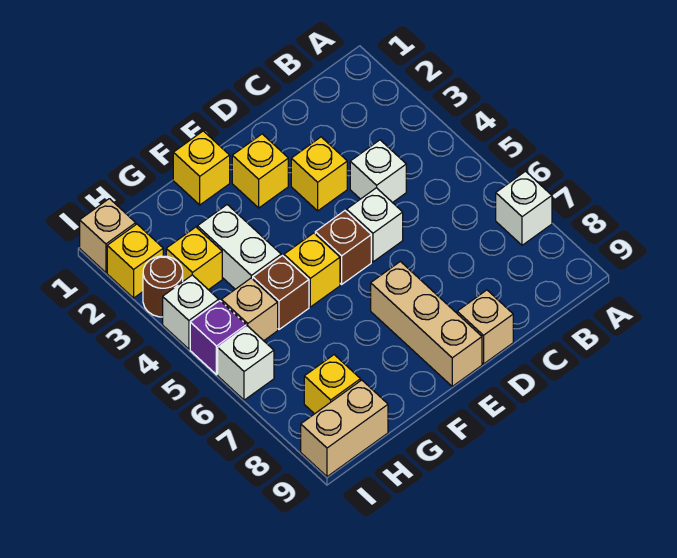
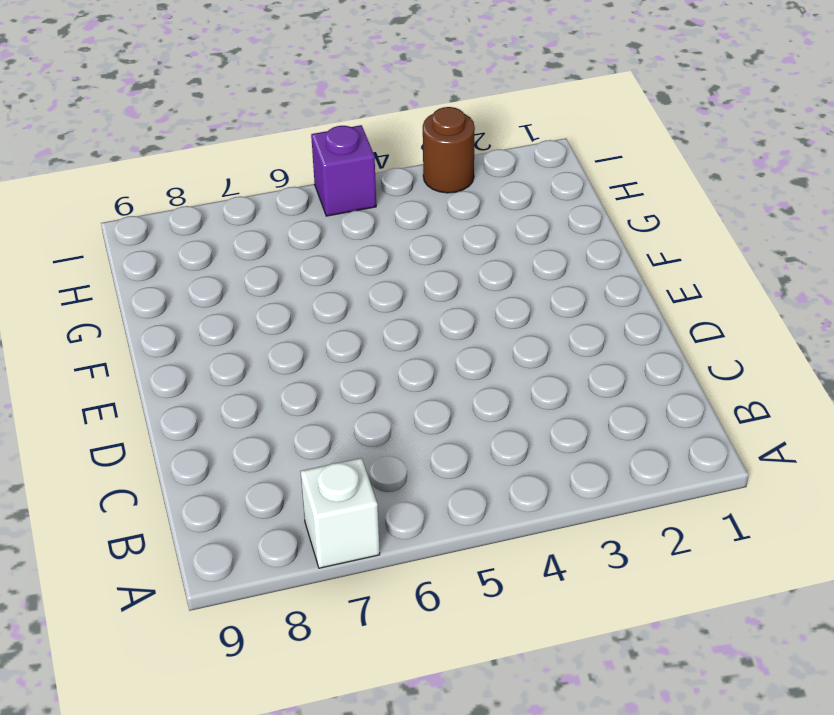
none -> white 1x1 brick [350,140,406,203]
none -> yellow 1x1 brick [291,137,347,211]
none -> white 1x1 brick [347,188,403,262]

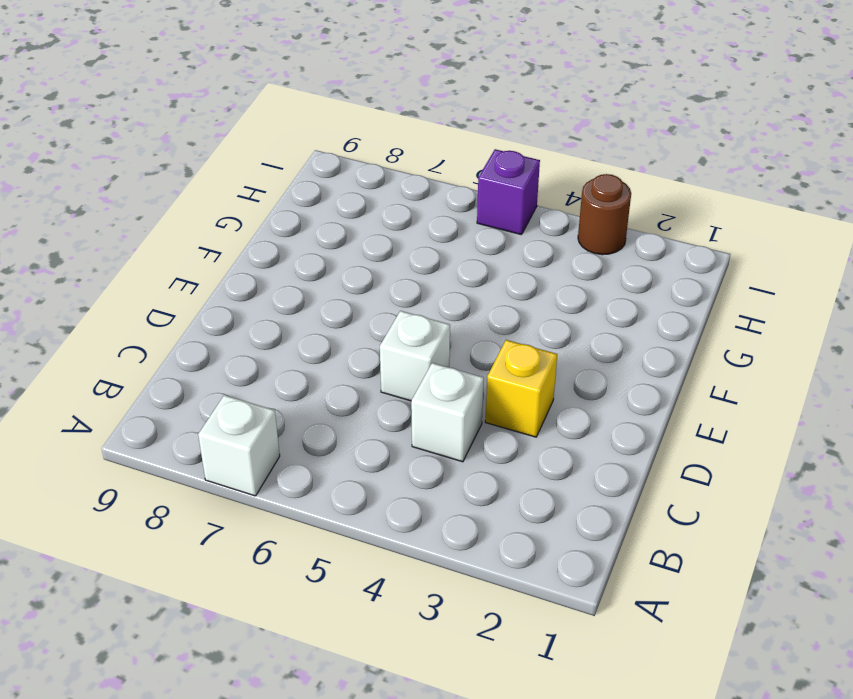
none -> tan 1x1 brick [457,290,513,364]
none -> yellow 1x1 brick [232,134,288,208]
none -> brown 1x1 brick [315,211,371,284]

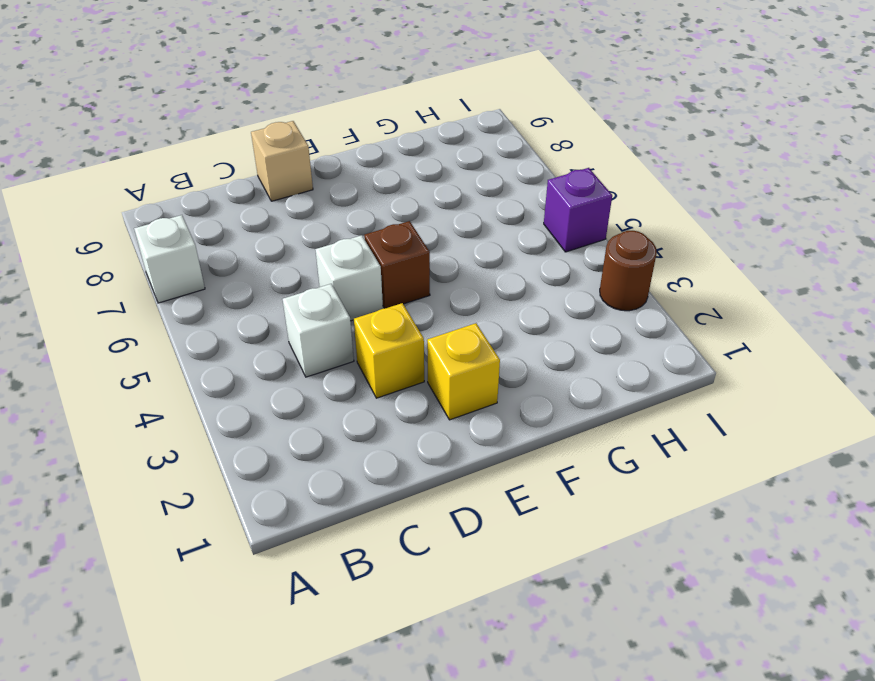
none -> tan 1x3 brick [371,261,482,386]
none -> yellow 1x1 brick [173,131,230,205]
none -> yellow 1x1 brick [284,233,340,307]

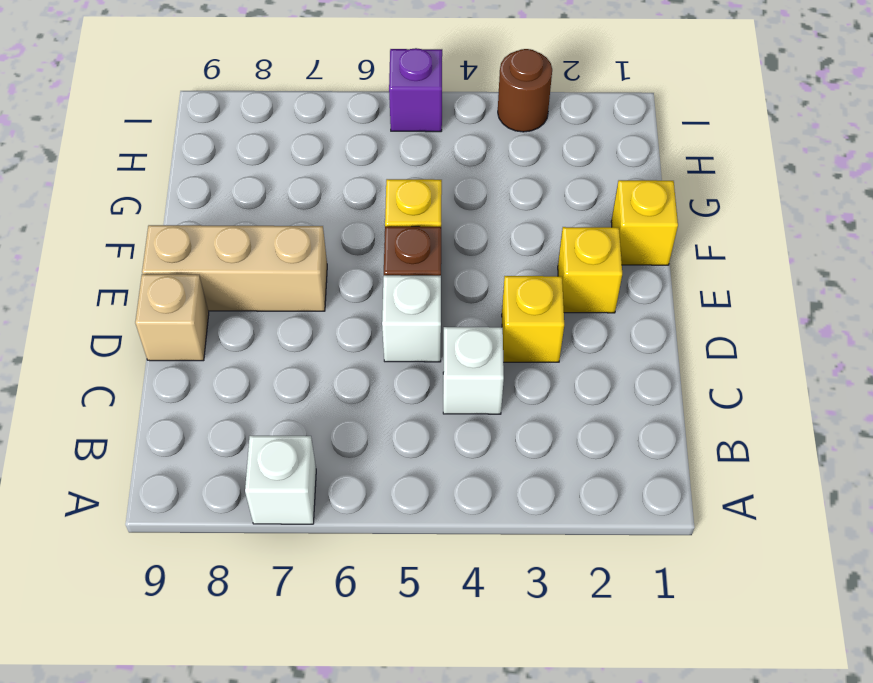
none -> white 1x2 brick [197,205,281,289]
none -> brown 1x1 brick [253,256,309,329]
none -> yellow 1x1 brick [166,227,222,290]

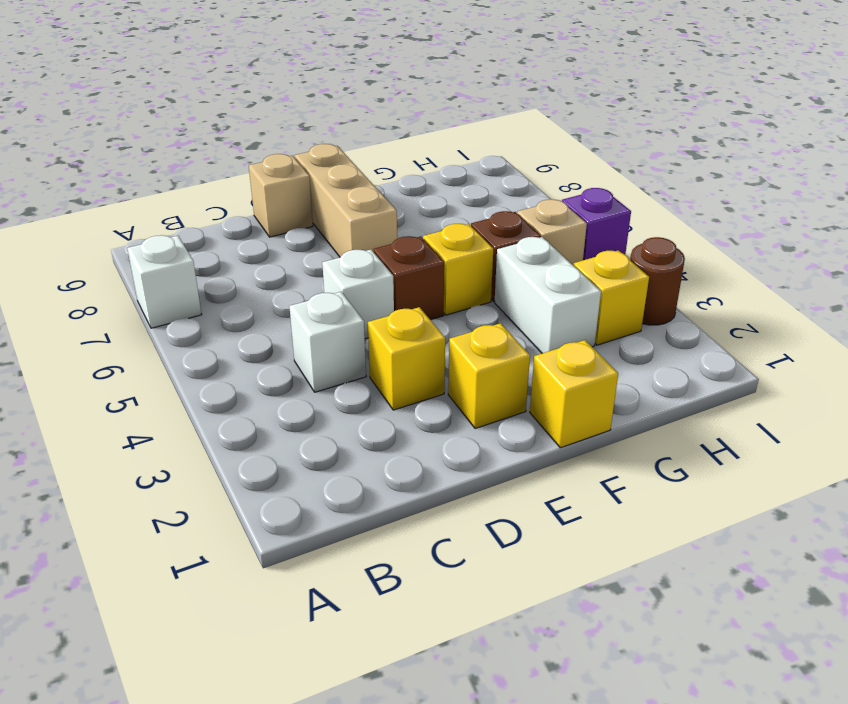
none -> yellow 1x1 brick [304,355,360,414]
none -> tan 1x2 brick [301,380,388,477]
none -> tan 1x1 brick [80,199,136,272]

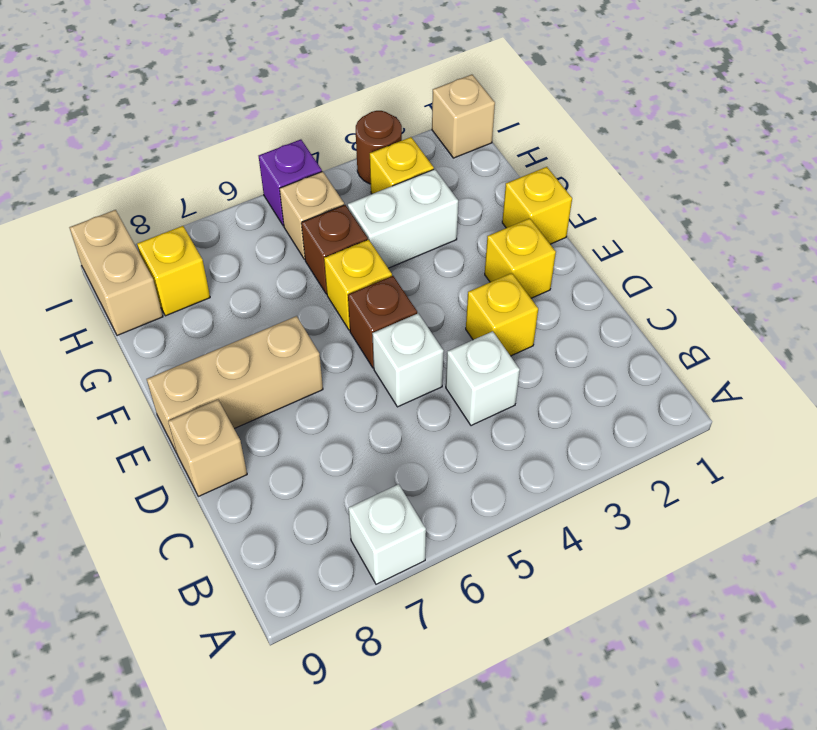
none -> yellow 1x1 brick [107,224,163,298]
none -> white 1x1 brick [163,275,219,349]
none -> white 1x1 brick [218,326,274,400]

